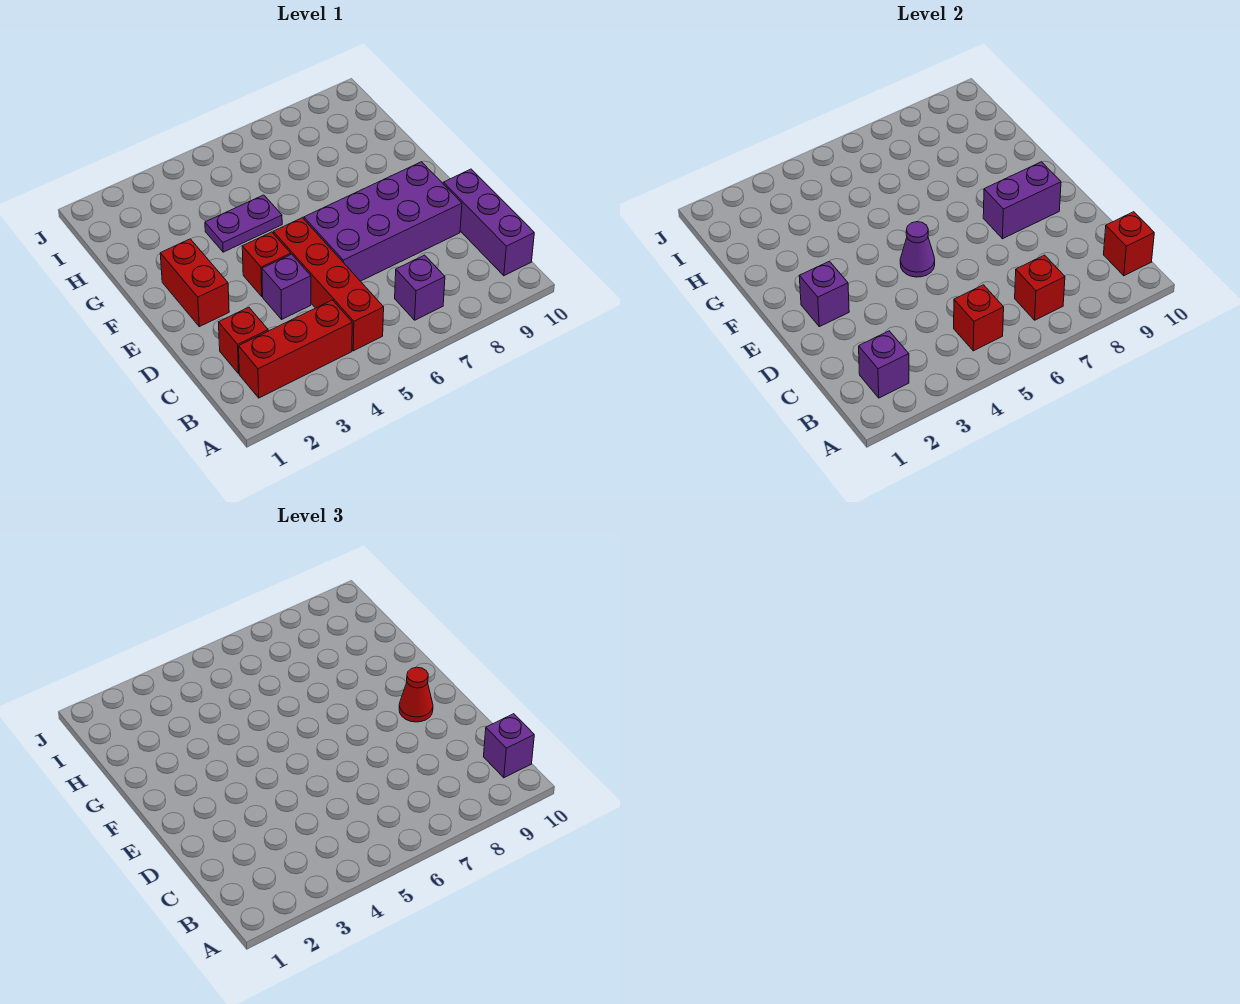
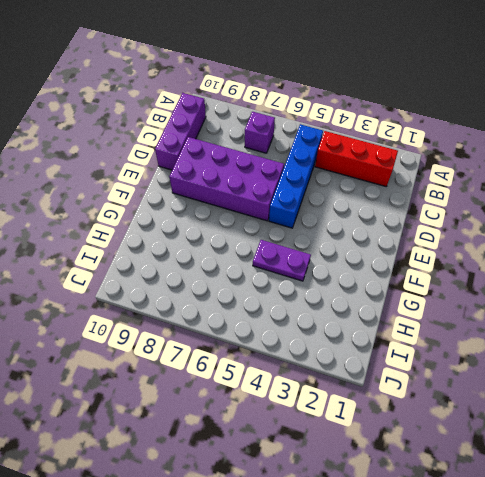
blue 1x4 brick [269,124,323,228] -> red 1x4 brick [273,218,384,351]
none -> red 1x1 brick [219,307,268,374]
none -> purple 1x1 brick [262,254,311,319]
none -> red 1x2 brick [160,239,229,327]

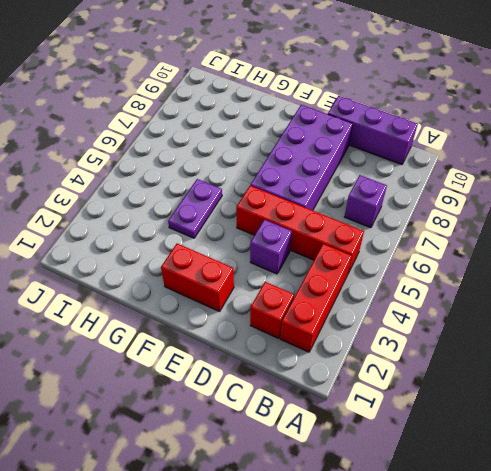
none -> red 1x1 brick [242,232,291,296]
none -> purple 1x1 brick [859,331,909,398]
none -> red 1x1 brick [954,285,1004,351]

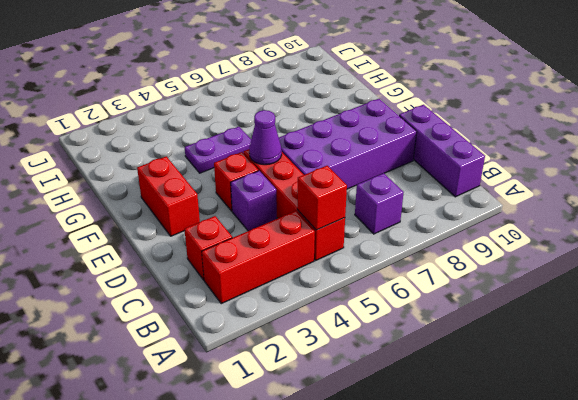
none -> purple 1x1 brick [859,331,909,398]
none -> red 1x1 brick [1015,255,1065,320]
none -> red 1x1 brick [1104,212,1154,276]

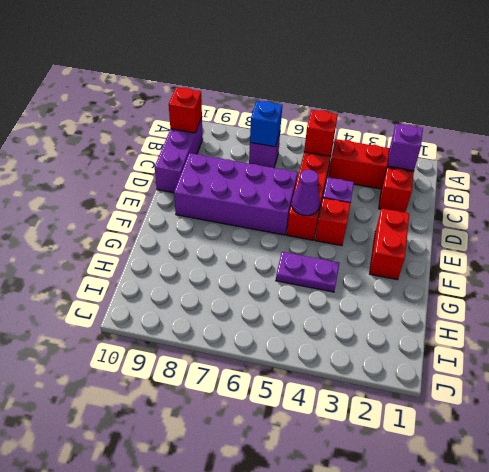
blue 1x1 brick [250,101,282,147] -> red 1x1 brick [1015,255,1065,320]
none -> purple 1x1 brick [799,261,849,327]
none -> purple 1x2 brick [983,162,1061,239]
none -> purple 1x1 brick [484,714,534,778]

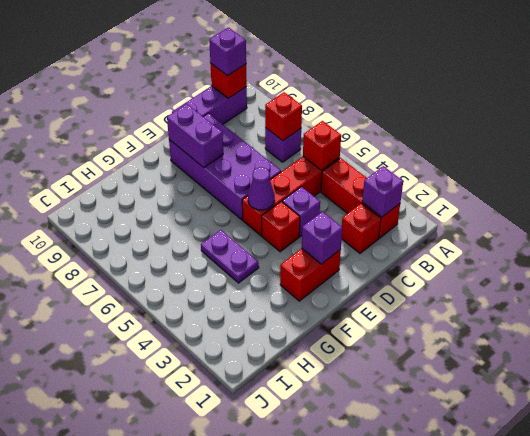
none -> red 1x1 cone [399,667,433,722]

